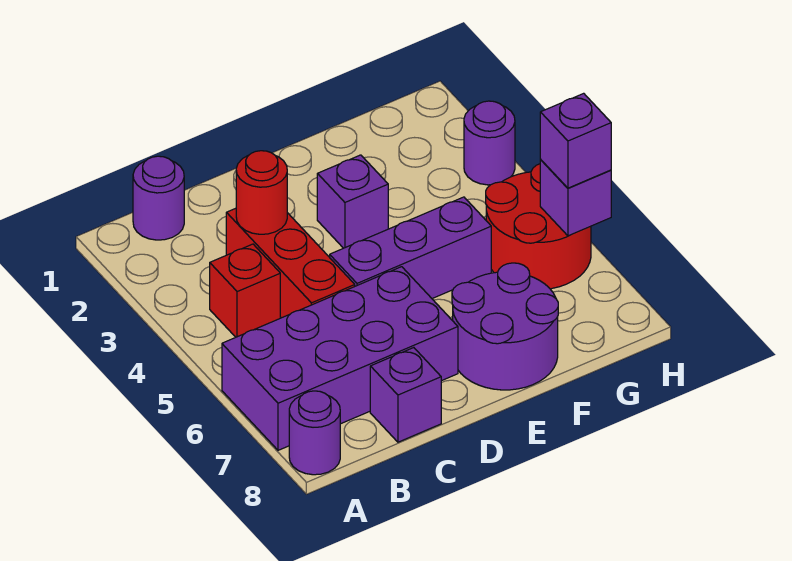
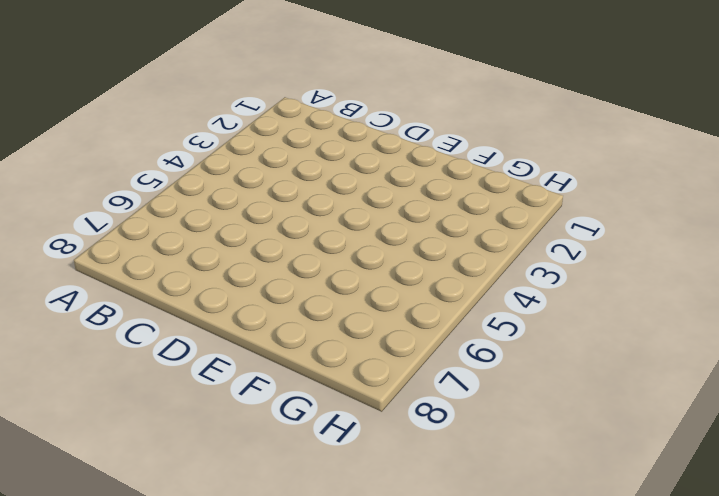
none -> purple 2x4 brick [222,267,458,450]
none -> purple 1x1 round brick [289,391,340,475]
none -> purple 1x1 round brick [133,156,184,240]

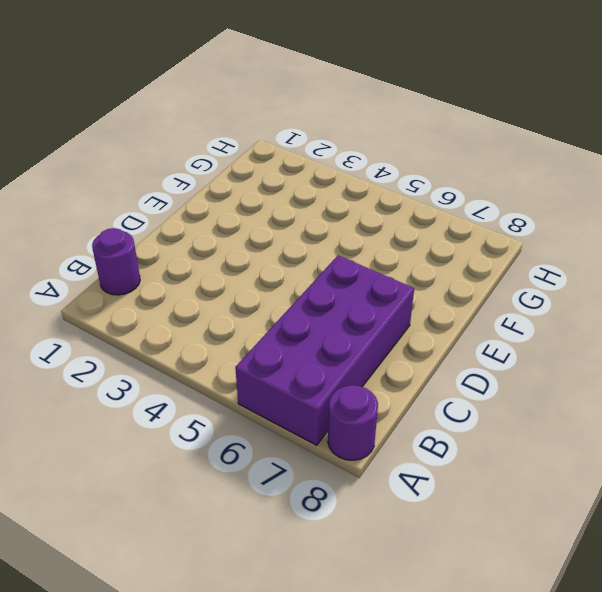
none -> red 1x1 brick [210,244,280,337]
none -> red 1x3 brick [226,208,355,318]
none -> purple 1x1 brick [370,348,441,442]

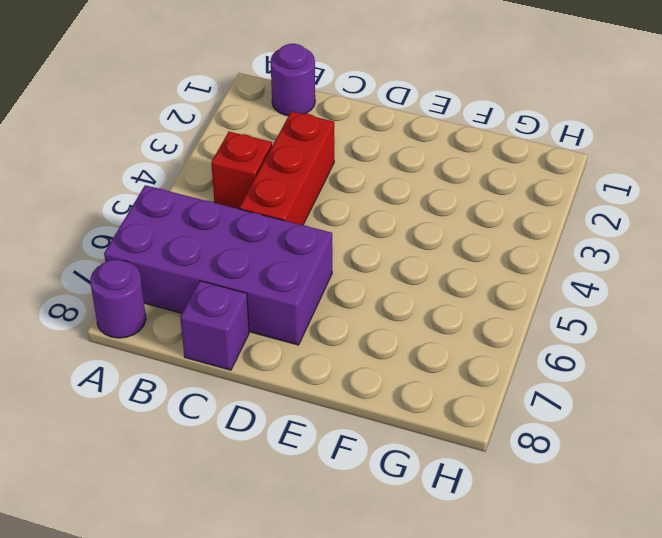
none -> purple 1x3 brick [330,197,491,299]
none -> purple 1x1 brick [317,155,388,248]
none -> purple 2x2 round brick [452,263,558,390]

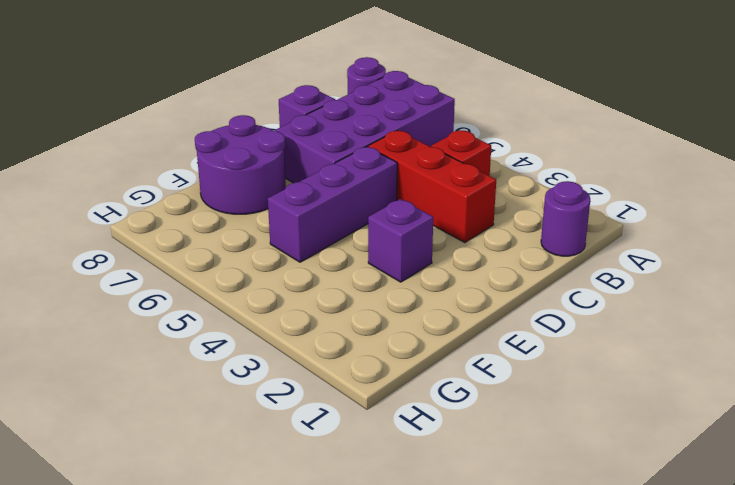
none -> red 2x2 round brick [486,164,591,289]
none -> purple 1x1 round brick [464,101,515,185]
none -> red 1x1 round brick [236,151,287,234]

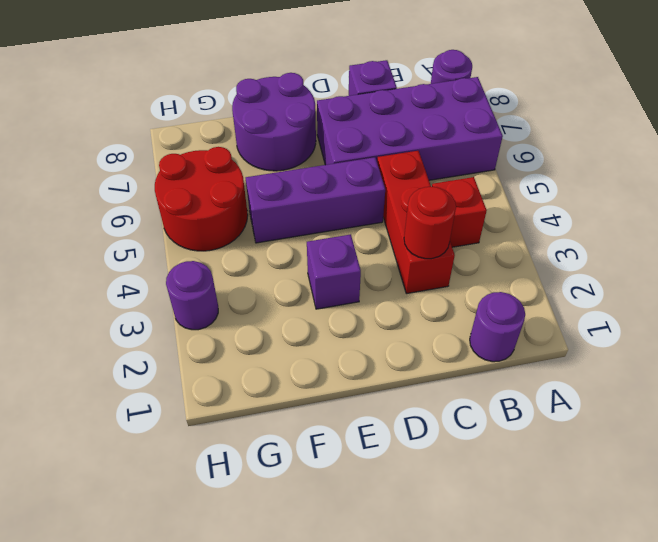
none -> purple 1x1 brick [540,160,611,236]
none -> purple 1x1 brick [540,93,611,188]

